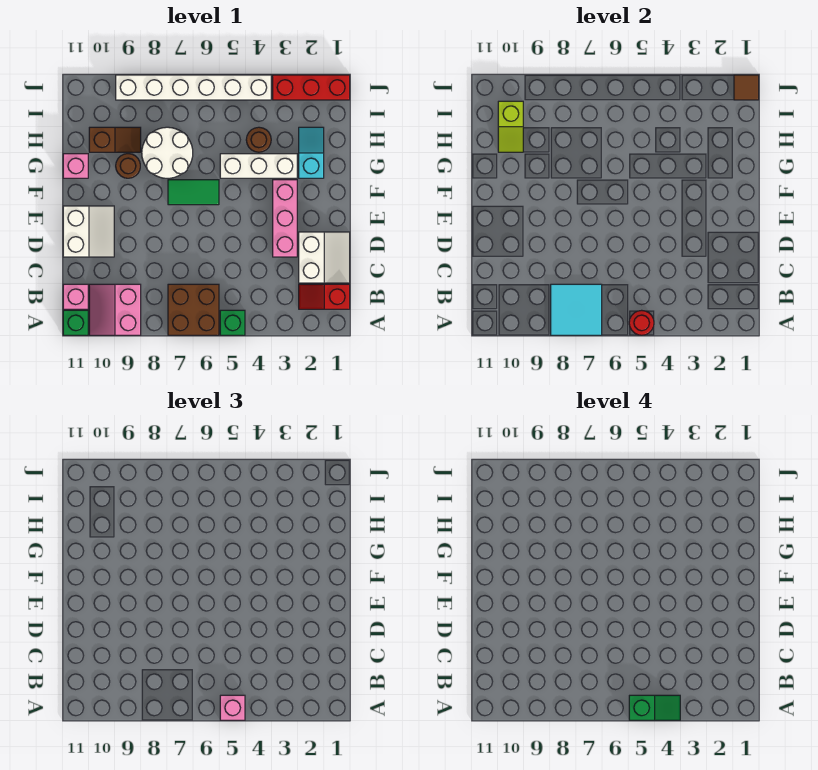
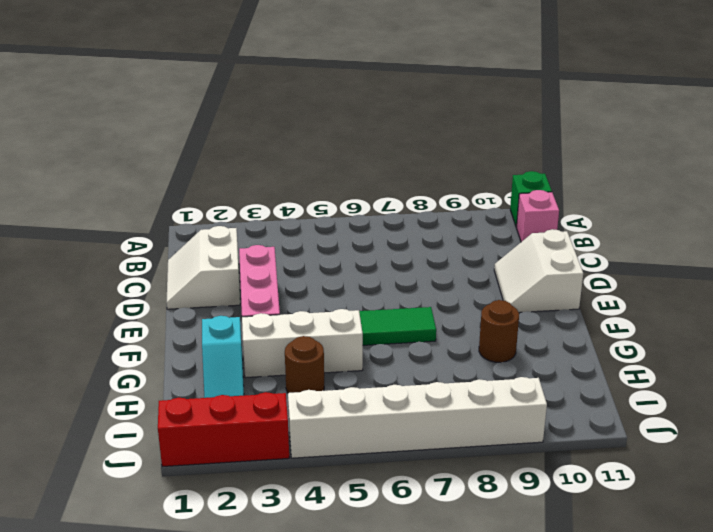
none -> green 1x1 brick [220,310,245,335]
none -> brown 2x2 brick [168,284,219,335]
none -> pink 2x2 slope [89,284,141,335]

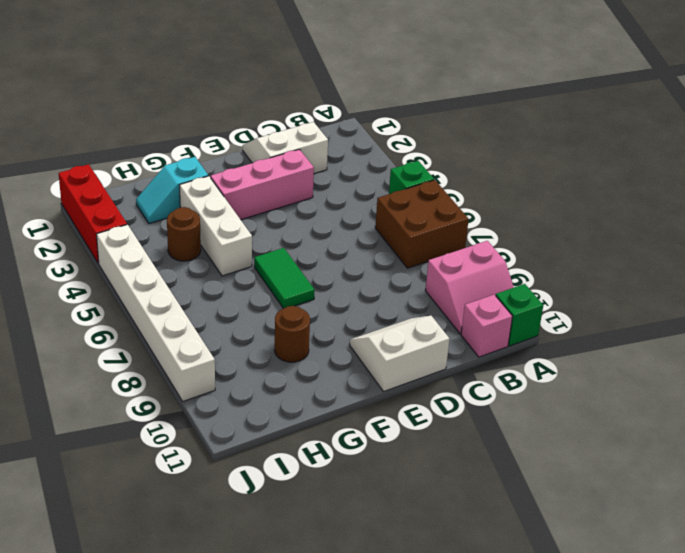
none -> red 1x2 slope [299,284,350,309]
none -> white 2x2 round brick [142,127,193,178]
none -> pink 1x1 brick [63,154,88,178]

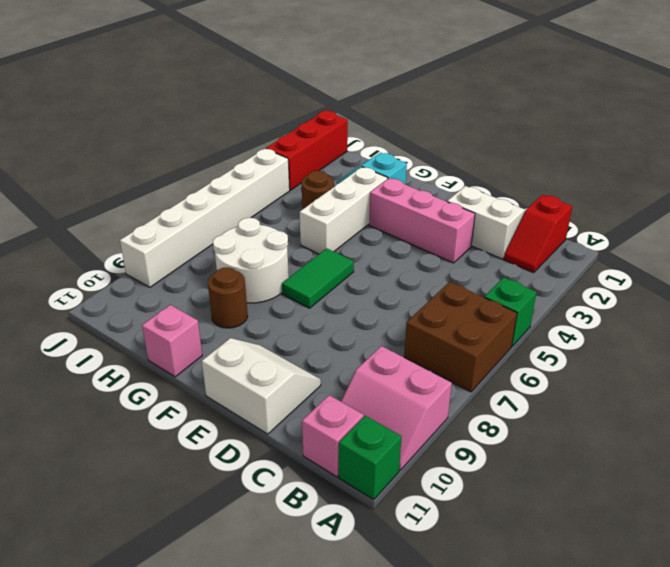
none -> brown 1x2 slope [89,127,141,152]
none -> red 1x1 round brick [629,310,654,335]
none -> cyan 2x2 tile [551,284,602,335]

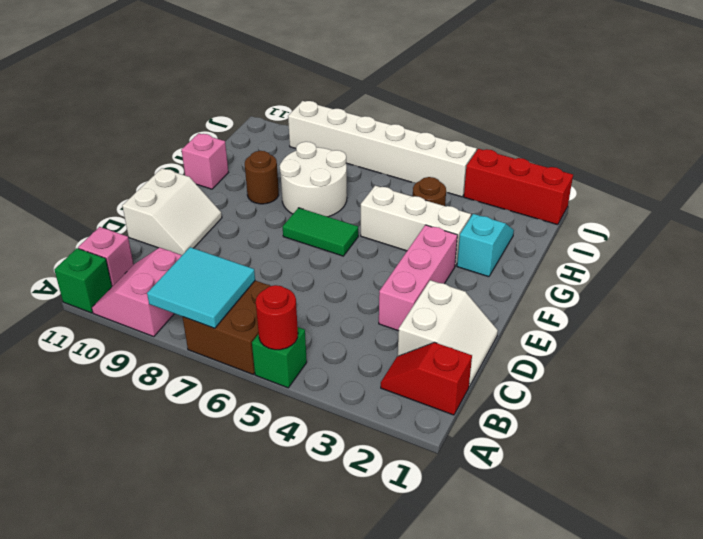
none -> brown 1x2 slope [89,127,141,152]
none -> lime 1x2 slope [498,101,523,152]
none -> brown 1x1 tile [734,75,759,100]

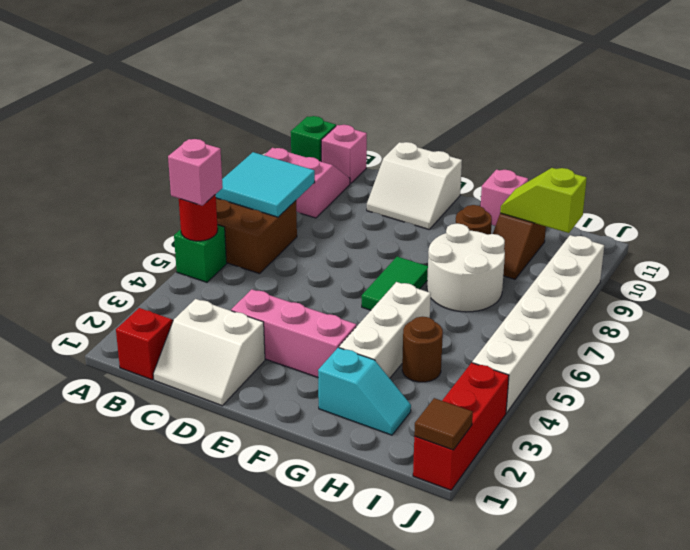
none -> green 1x2 slope [629,695,680,720]

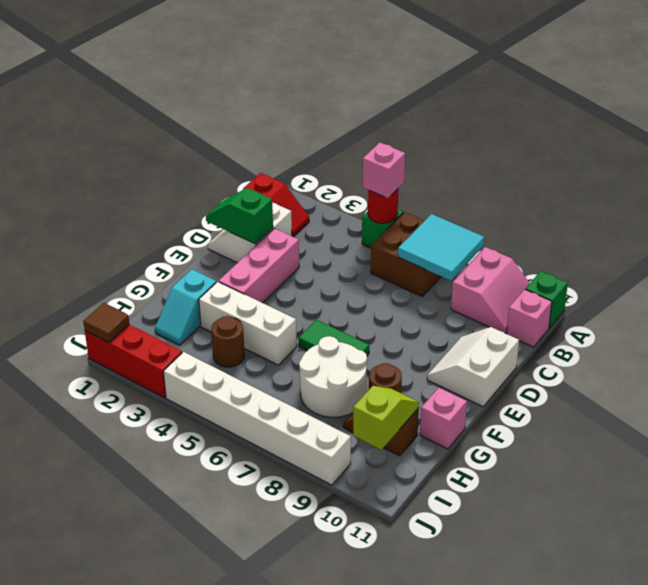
green 1x2 slope [206,188,273,244] -> green 1x2 slope moved to [629,695,680,720]

